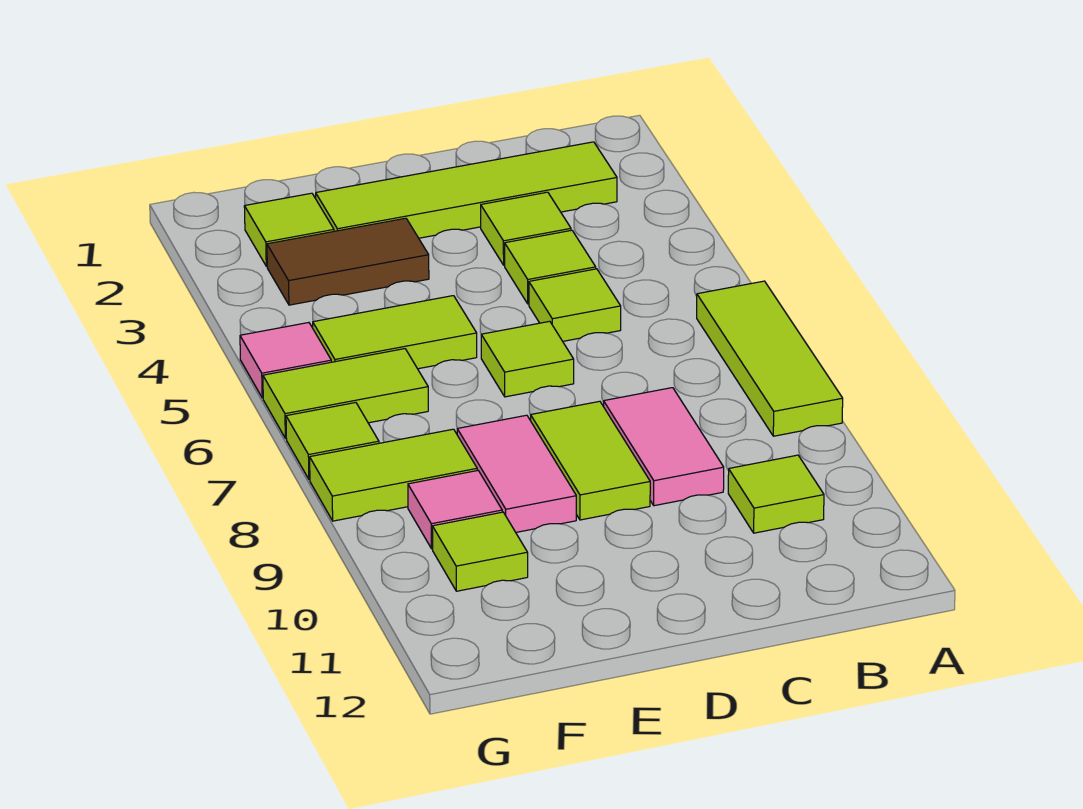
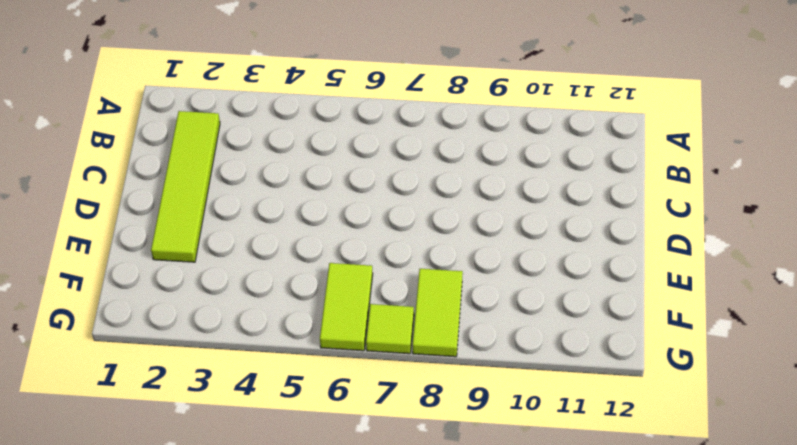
none -> lime 1x3 tile [697,281,843,436]
none -> lime 1x1 tile [728,455,824,533]
none -> lime 1x1 tile [481,192,571,265]

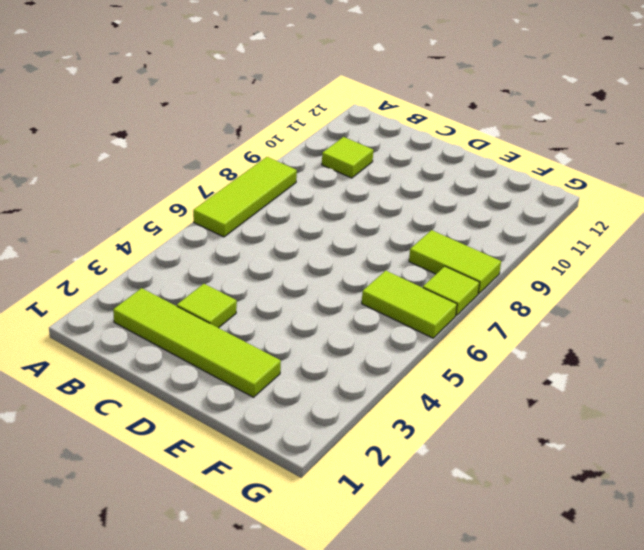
none -> lime 1x1 tile [505,230,596,304]
none -> lime 1x1 tile [529,269,621,341]
none -> pink 1x2 tile [604,388,724,506]

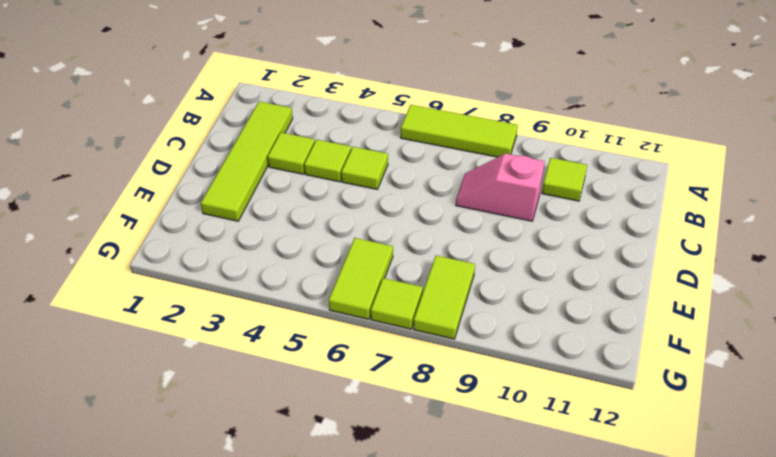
pink 1x2 slope [456,154,545,221] -> pink 1x2 tile [604,388,724,506]
none -> lime 1x1 tile [481,321,574,397]
none -> lime 1x2 tile [531,401,650,520]
none -> brown 1x2 tile [267,218,429,305]

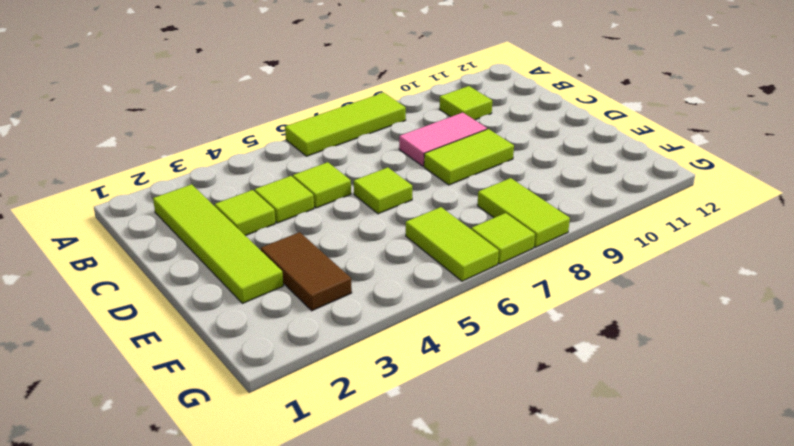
none -> lime 1x2 tile [313,296,477,369]
none -> pink 1x2 tile [457,415,576,532]
none -> lime 1x1 tile [244,193,334,266]

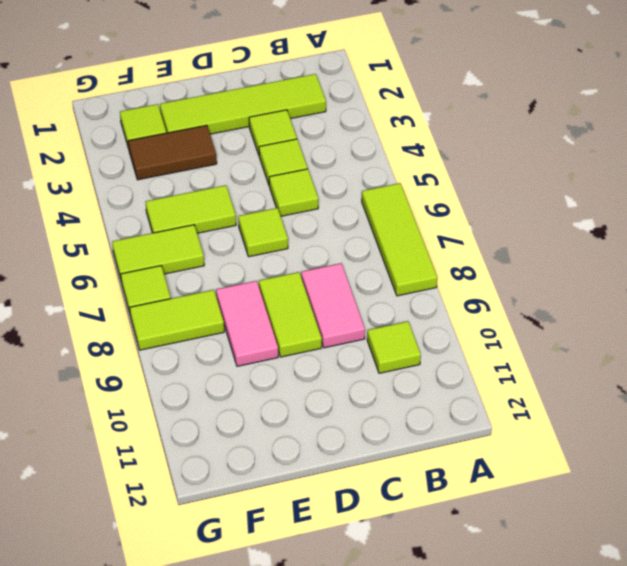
none -> pink 1x1 tile [408,470,502,549]
none -> lime 1x1 tile [432,512,528,591]
none -> pink 1x1 tile [240,323,331,398]

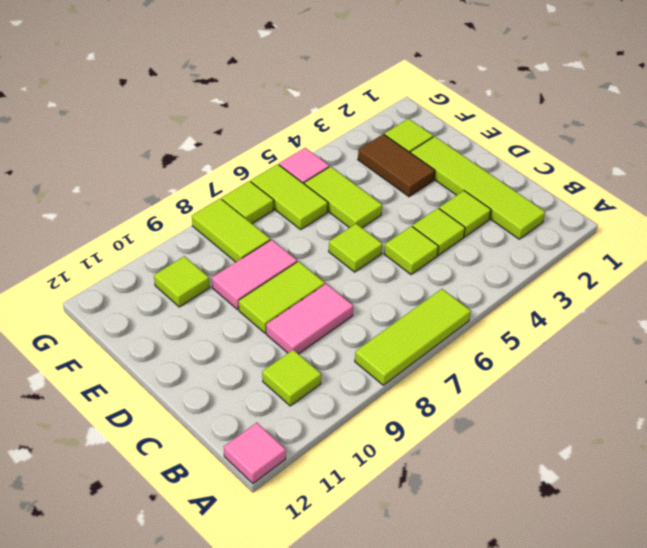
pink 1x1 tile [224,423,286,484] -> pink 1x1 tile moved to [408,470,502,549]

